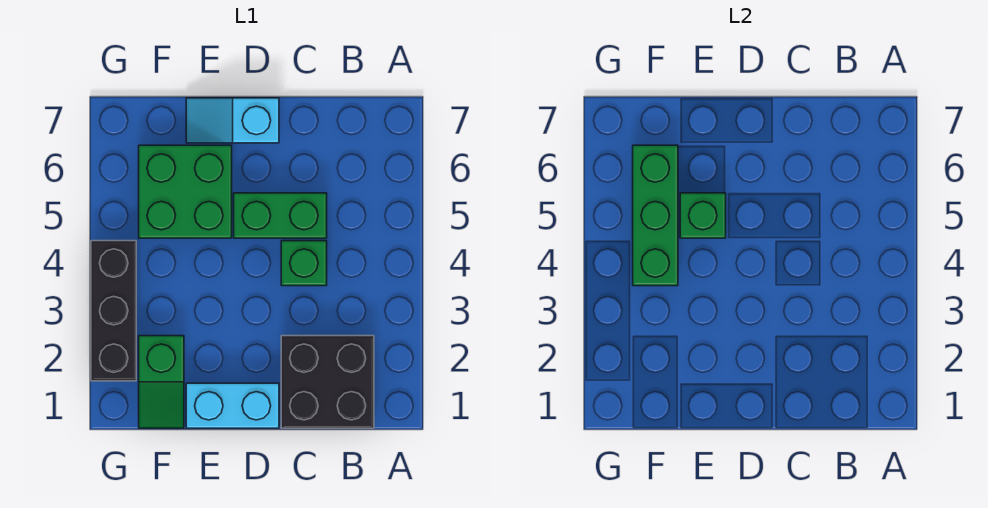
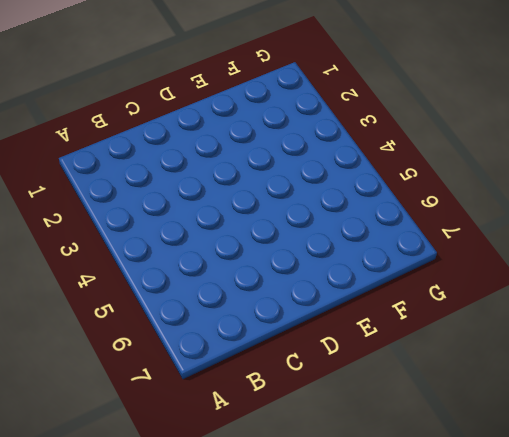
none -> black 2x2 brick [281,336,374,428]
none -> green 1x1 brick [281,241,327,286]

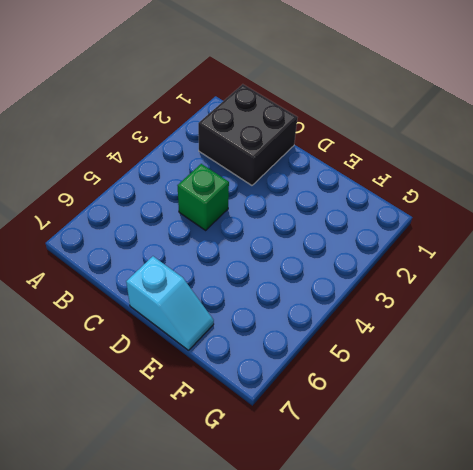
none -> green 1x2 brick [234,193,327,238]
none -> cyan 1x2 brick [186,383,279,428]

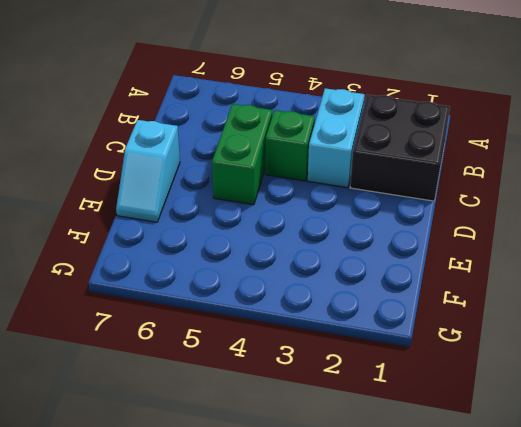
cyan 1x2 brick [308,88,365,188] -> cyan 1x2 brick moved to [186,383,279,428]
none -> green 2x2 brick [139,145,232,238]
none -> green 1x2 slope [139,336,184,428]

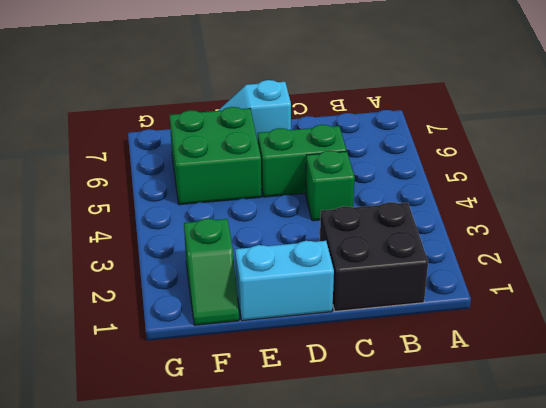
none -> black 1x3 brick [91,241,136,381]
none -> green 1x1 brick [680,193,726,238]

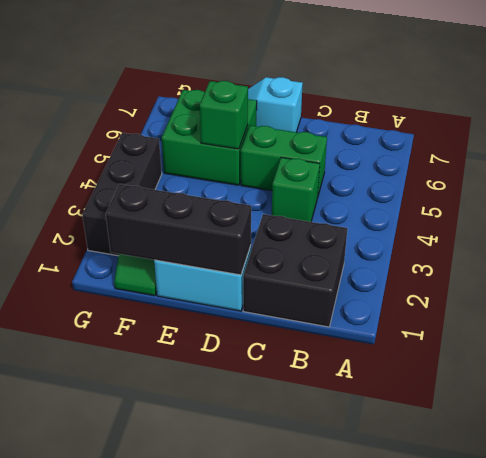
black 1x3 brick [106,184,251,275] -> none
none -> green 1x3 brick [633,145,678,286]

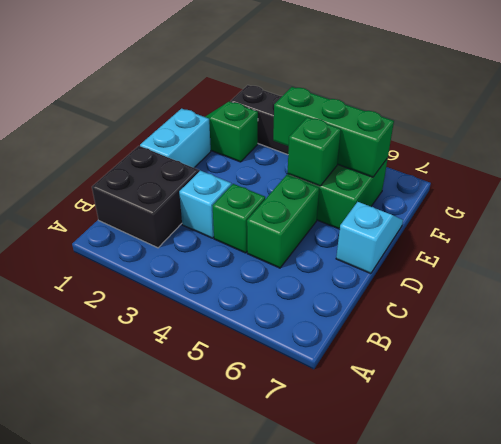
cyan 1x1 brick [179,171,231,238] -> none

